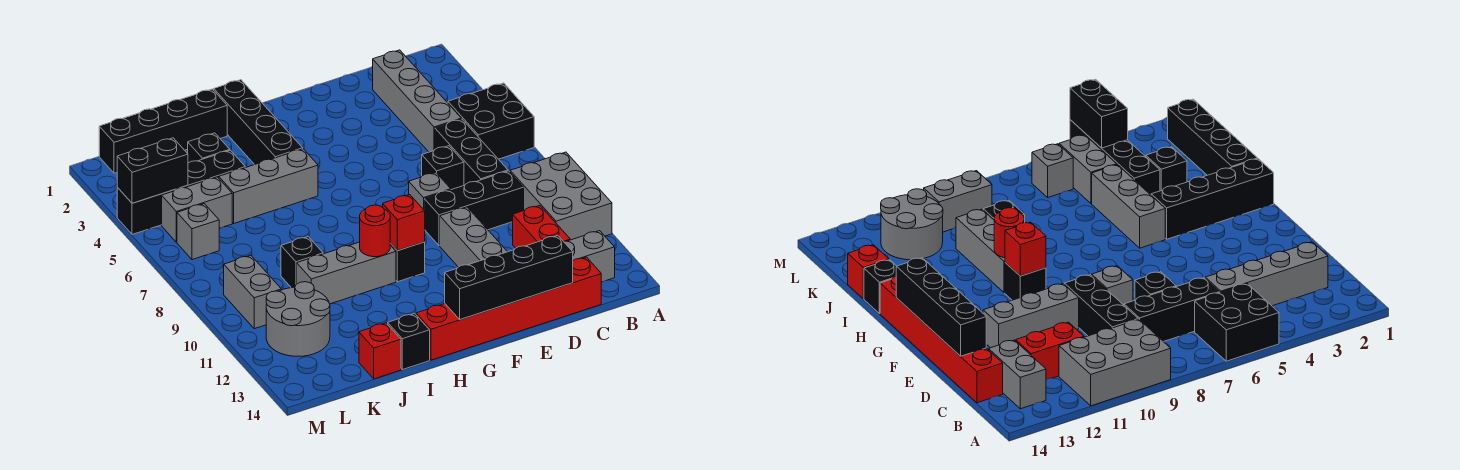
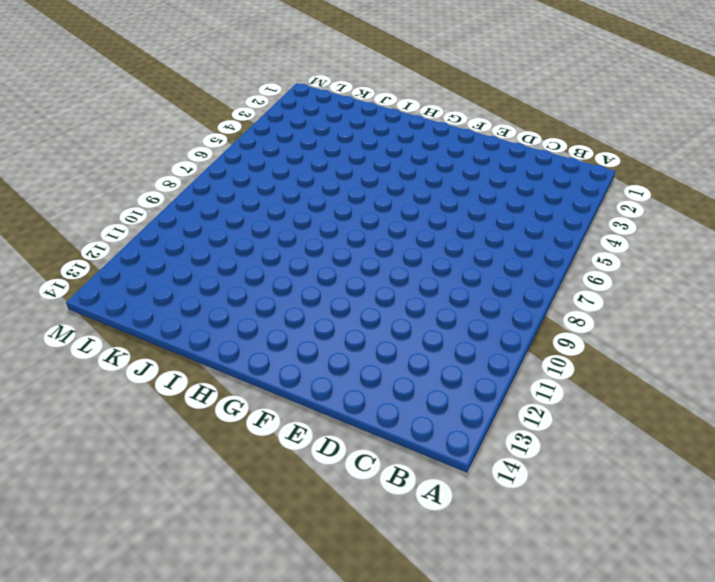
none -> black 2x2 brick [448,83,534,159]
none -> grey 2x3 brick [510,152,612,240]
none -> grey 1x2 brick [564,231,615,282]

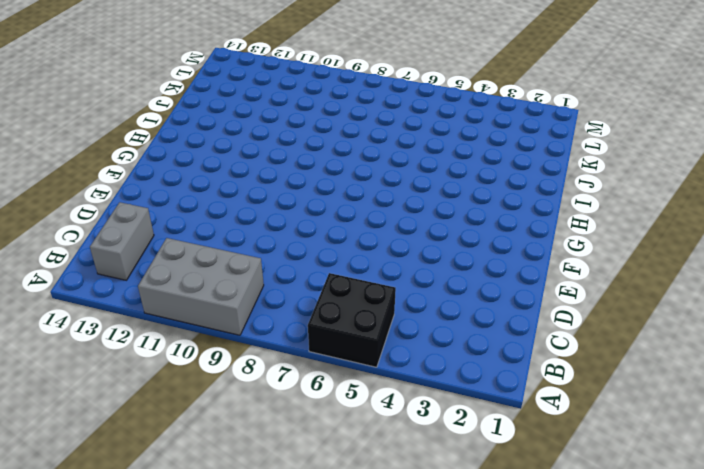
none -> grey 1x4 brick [373,50,461,152]
none -> black 1x3 brick [435,119,508,185]
none -> black 1x3 brick [424,171,524,246]

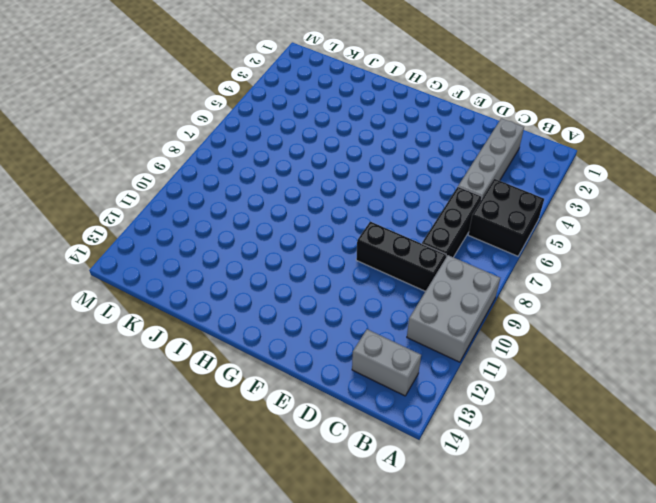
none -> red 1x2 brick [513,205,570,248]
none -> red 1x6 brick [416,257,601,360]
none -> black 1x1 brick [422,146,464,190]

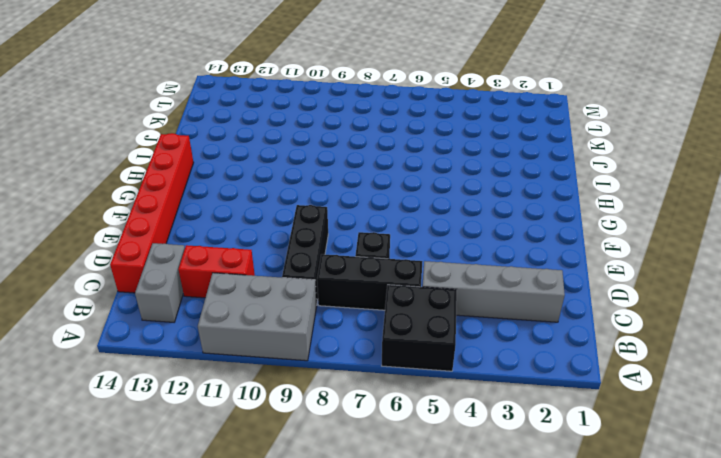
none -> grey 1x1 brick [409,172,451,210]
none -> grey 1x3 brick [440,207,507,267]
none -> black 1x1 brick [390,242,425,282]

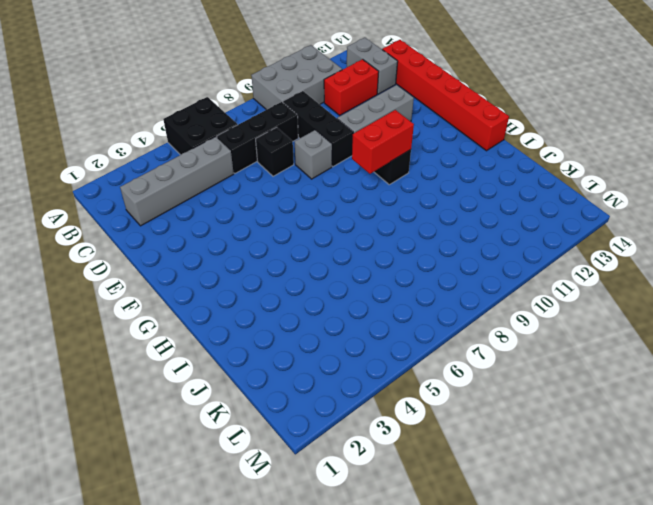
red 1x2 brick [352,110,414,174] -> red 1x1 brick [383,195,425,251]
none -> black 1x4 brick [214,80,303,165]
none -> grey 1x3 brick [219,149,318,223]
none -> grey 1x3 brick [297,242,396,304]

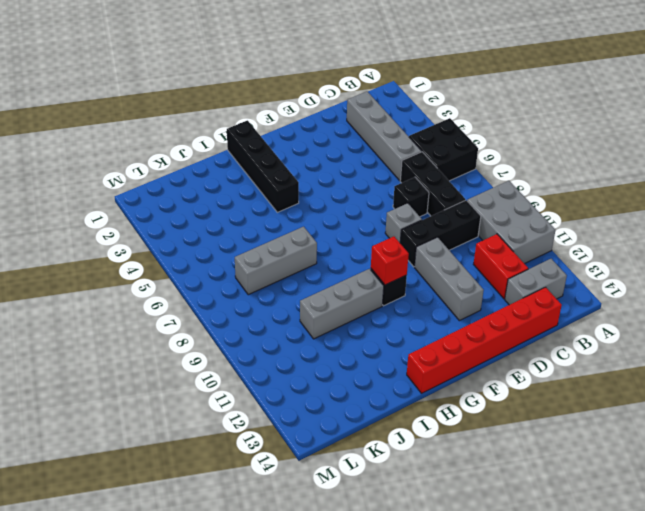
grey 1x3 brick [235,227,317,295] -> grey 1x3 brick moved to [219,149,318,223]
none -> black 1x4 brick [99,89,227,173]
none -> black 1x1 brick [388,314,430,370]
none -> black 1x1 brick [188,133,230,163]

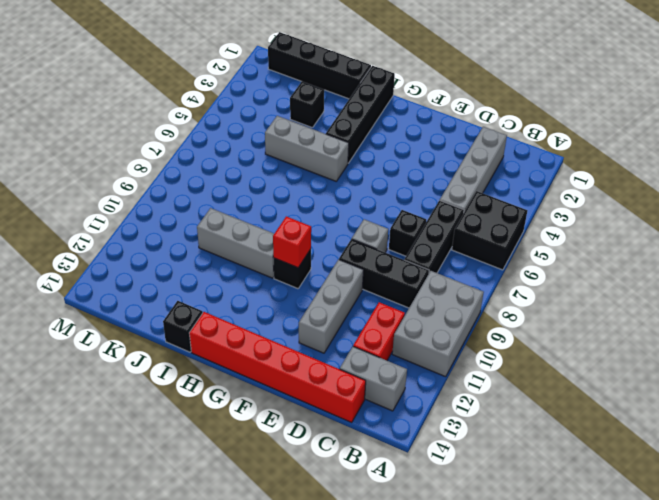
none -> black 1x4 brick [117,150,245,234]
none -> black 1x1 brick [281,237,323,288]
none -> red 1x1 brick [359,323,401,379]

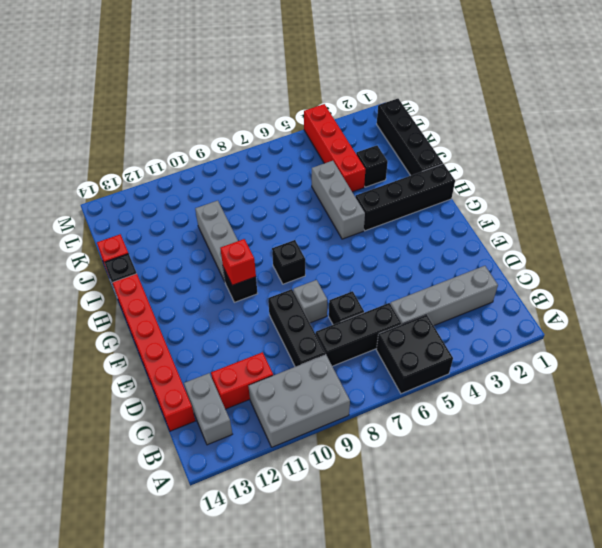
black 1x1 brick [272,240,305,284] -> black 1x1 brick moved to [281,237,323,288]
red 1x4 brick [304,104,366,192] -> black 1x4 brick [117,150,245,234]
none -> grey 1x3 brick [440,207,507,267]
none -> grey 1x2 brick [162,177,232,242]
none -> grey 2x2 round brick [266,282,330,356]

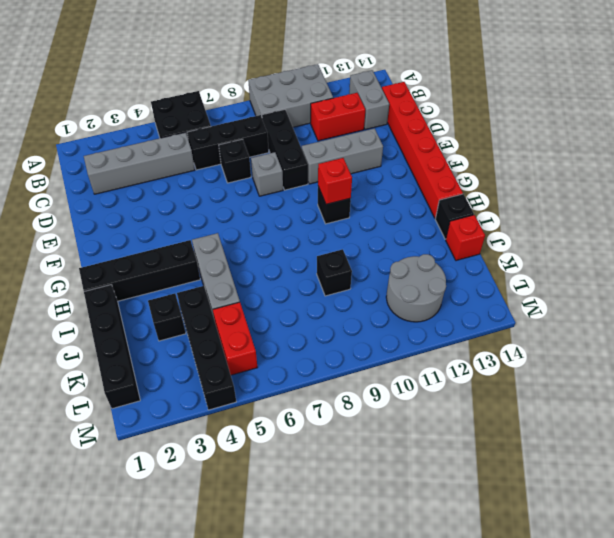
red 1x2 brick [213,302,257,375] -> grey 1x2 brick [162,177,232,242]
none -> grey 1x3 brick [297,242,396,304]
none -> grey 1x1 brick [177,204,220,260]
none -> grey 1x2 brick [224,255,281,329]

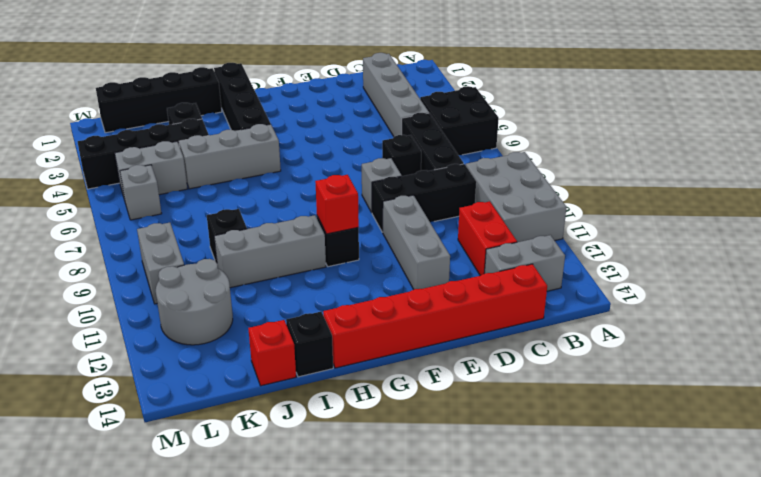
none -> black 1x4 brick [445,235,573,320]
none -> red 1x1 round brick [360,205,390,257]
none -> black 1x2 brick [117,138,188,203]

